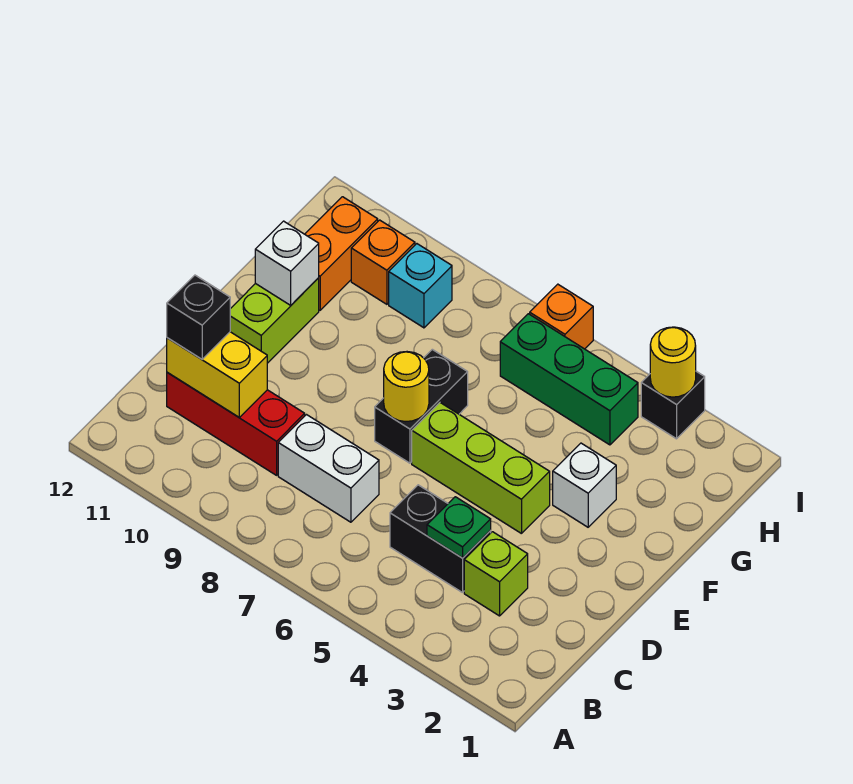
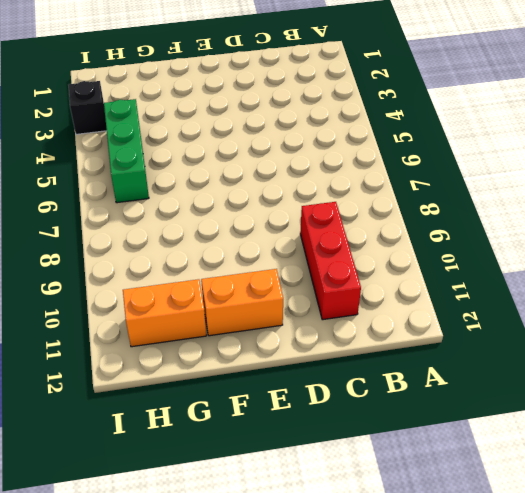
orange 1x2 brick [201,269,283,336] -> lime 1x2 brick [230,278,319,363]
none -> lime 1x1 brick [464,532,528,616]
none -> black 1x2 brick [390,485,491,593]
none -> white 1x2 brick [278,415,379,522]

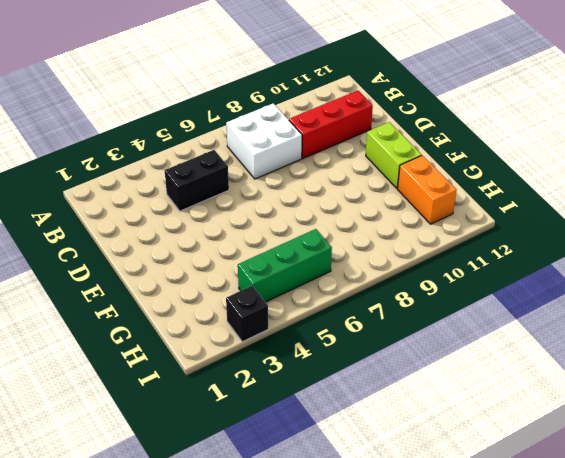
white 2x2 brick [226,103,302,179] -> white 1x2 brick [278,415,379,522]
none -> lime 1x1 brick [464,532,528,616]
none -> lime 1x3 brick [412,403,550,534]
none -> black 1x2 brick [375,349,468,463]

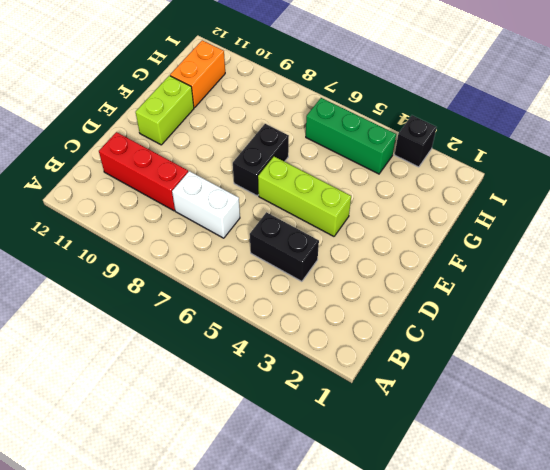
none -> lime 1x1 brick [464,532,528,616]
none -> white 1x1 brick [553,443,616,527]
none -> cyan 1x1 brick [389,244,452,328]

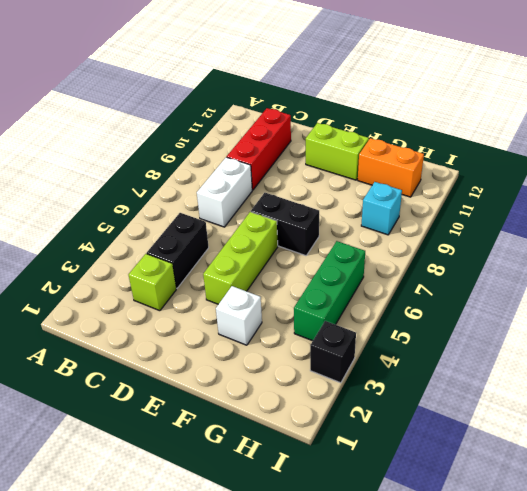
none -> orange 1x1 brick [351,220,415,304]
none -> orange 1x1 brick [530,284,593,349]
none -> green 1x1 plate [427,497,491,558]

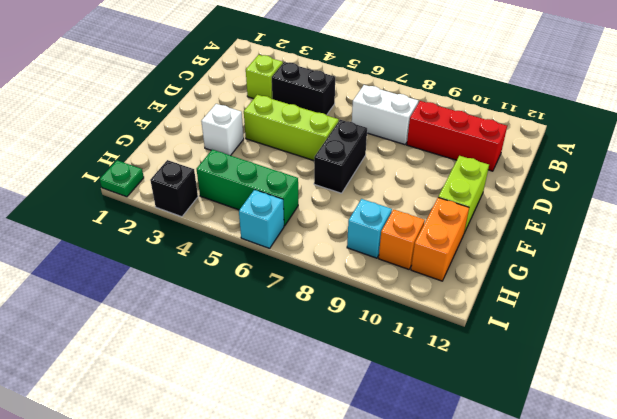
green 1x1 plate [100,160,144,197] -> green 1x1 plate moved to [427,497,491,558]
cyan 1x1 brick [239,190,284,248] -> orange 1x1 brick [530,284,593,349]
none -> yellow 1x2 brick [167,332,267,417]
none -> yellow 1x1 round brick [384,352,429,422]
none -> white 1x1 brick [255,221,319,305]

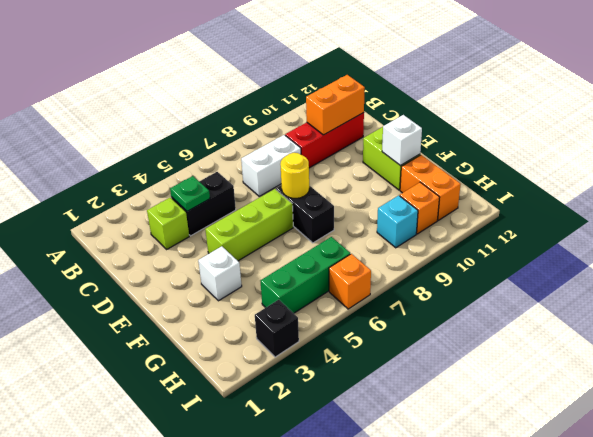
orange 1x2 brick [306,75,365,135] -> yellow 1x2 brick [167,332,267,417]
none -> yellow 1x1 round brick [650,327,696,397]
none -> black 1x1 brick [167,275,230,359]

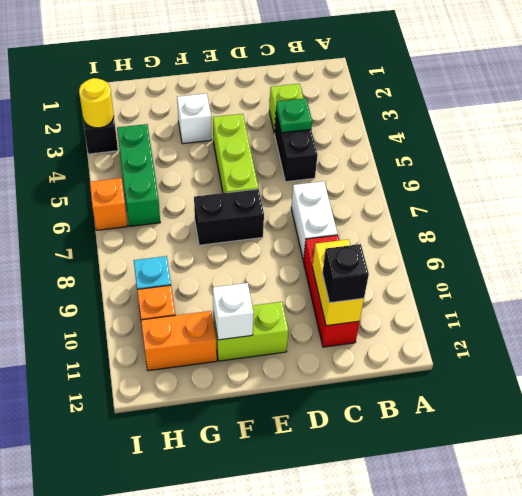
none -> yellow 1x1 round brick [384,352,429,422]

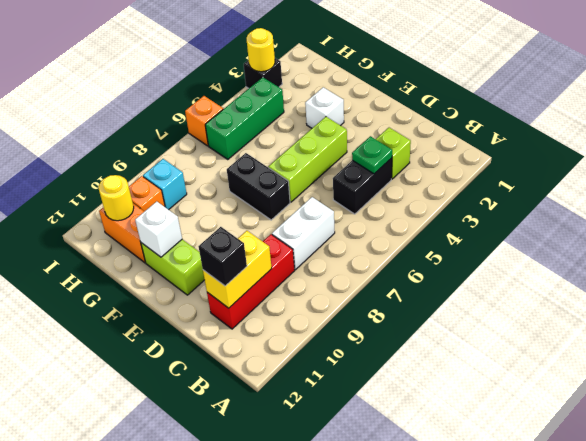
yellow 1x1 round brick [99,175,134,221] -> yellow 1x1 round brick moved to [384,352,429,422]

